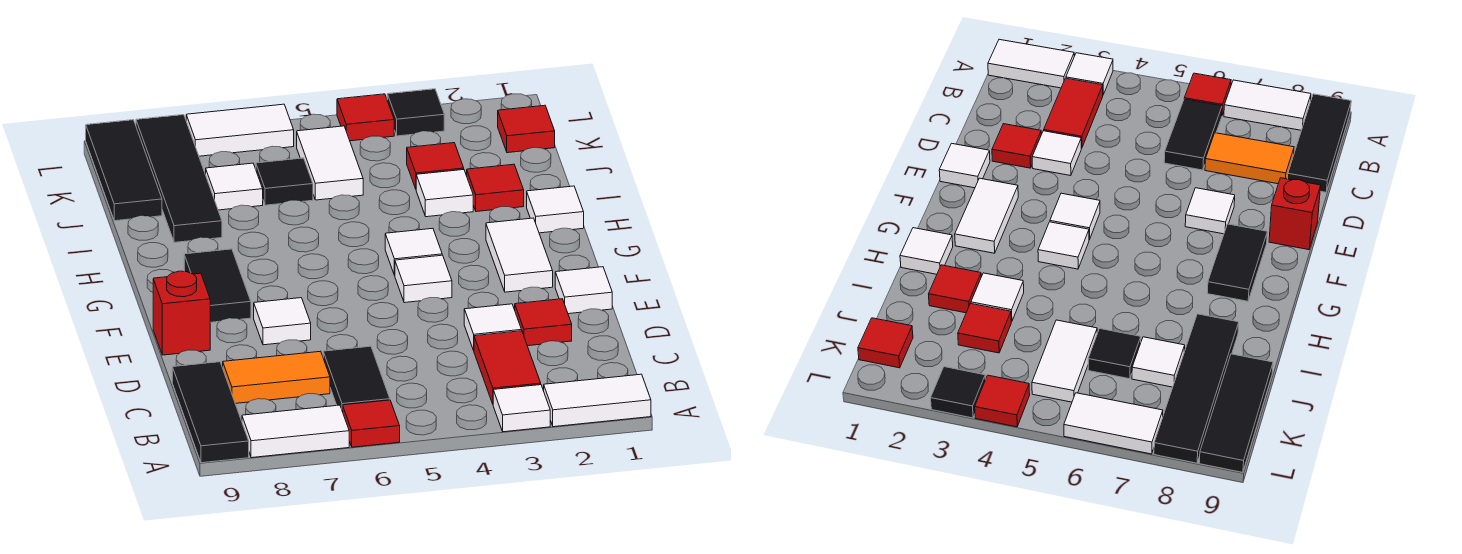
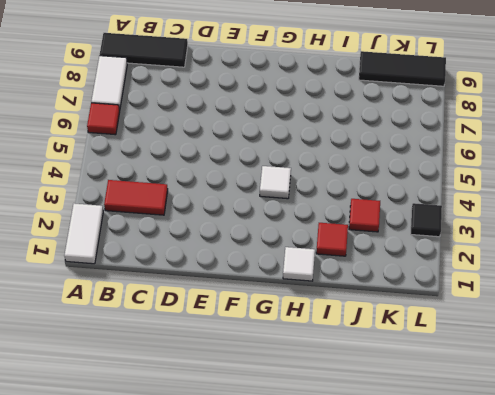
none -> white 1x1 tile [493,385,550,432]
none -> black 1x2 tile [323,346,390,412]
none -> orange 1x2 tile [223,351,330,403]
none -> red 1x1 tile [515,299,572,346]

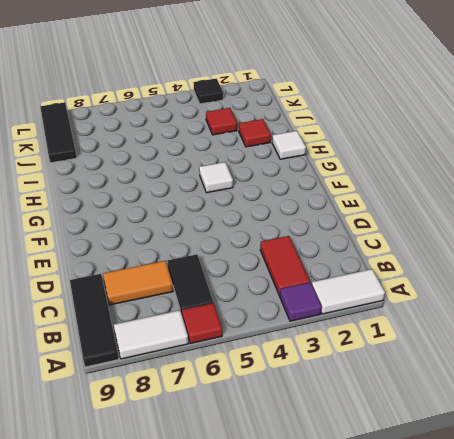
purple 1x1 tile [280,282,322,321] -> white 1x1 tile [493,385,550,432]
none -> red 1x1 tile [515,299,572,346]
none -> white 1x1 tile [464,304,522,350]
none -> white 1x1 tile [555,267,612,314]
none -> white 1x1 tile [254,298,311,345]

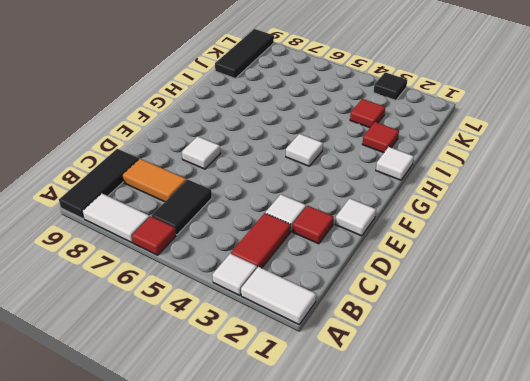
none -> red 1x1 brick [153,271,210,355]
none -> white 1x2 tile [486,218,553,292]
none -> white 1x1 tile [395,255,452,303]
none -> black 1x2 tile [184,249,251,322]

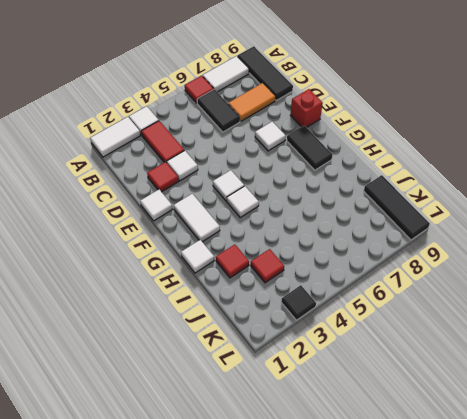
none -> white 1x1 tile [416,170,473,217]
none -> black 1x4 tile [136,115,222,242]
none -> white 1x2 tile [297,126,363,200]
none -> black 1x1 tile [256,158,313,205]

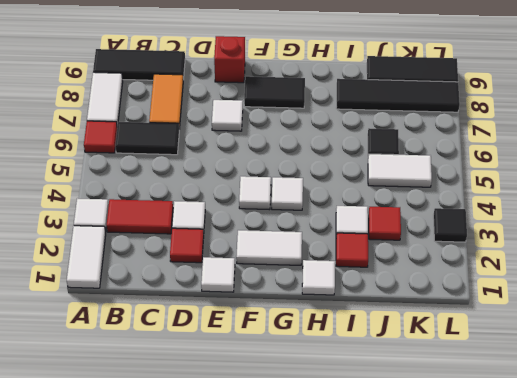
none -> white 1x1 tile [206,163,263,210]
none -> red 1x1 tile [498,105,555,153]
none -> red 1x1 tile [337,94,394,141]
none -> white 1x2 tile [186,104,294,156]

